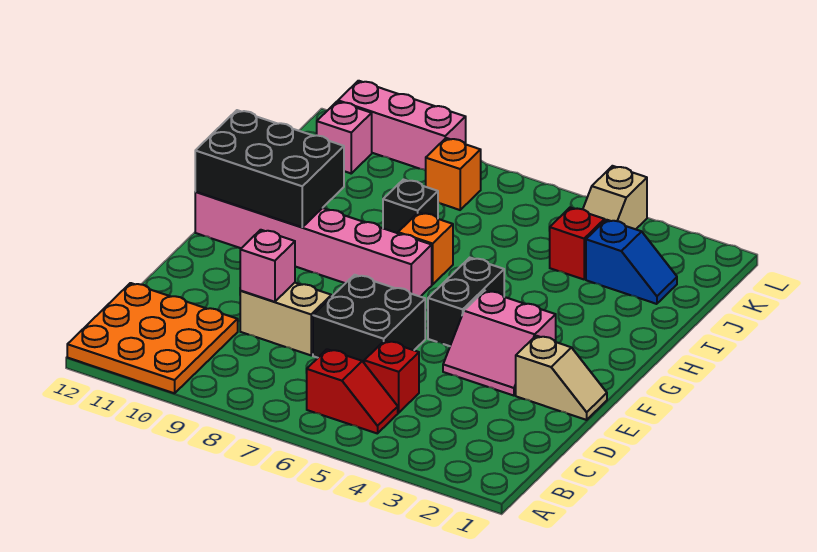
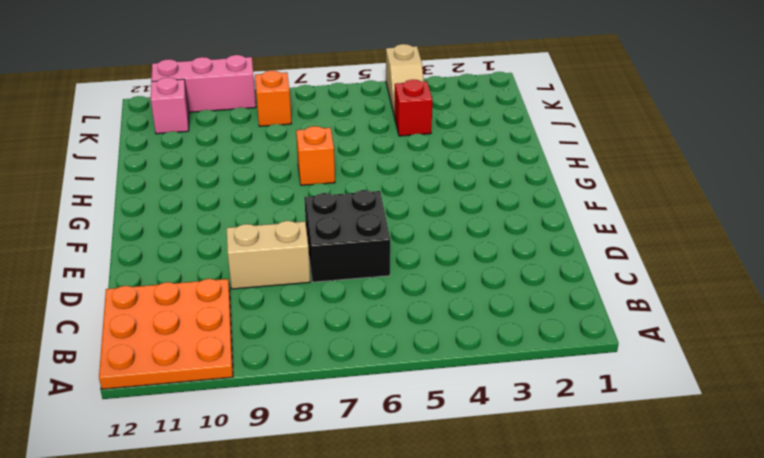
none -> red 1x2 slope [307,349,398,434]
none -> red 1x1 brick [364,341,419,413]
none -> tan 1x2 slope [516,336,607,420]

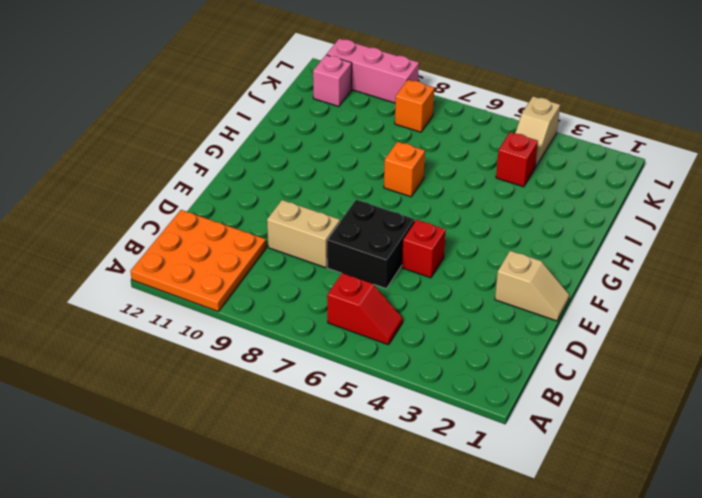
red 1x1 brick [402,220,446,278] -> red 1x1 brick moved to [364,341,419,413]
none -> pink 2x2 slope [443,291,556,396]
none -> black 1x2 brick [428,258,504,346]
none -> pink 1x6 brick [195,192,432,297]

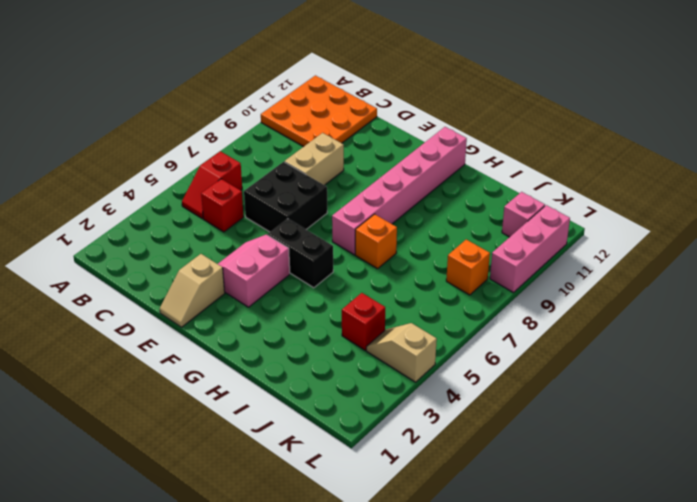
none -> black 1x1 brick [383,180,438,233]
none -> blue 1x2 slope [586,220,677,304]
none -> pink 1x1 brick [240,230,295,302]

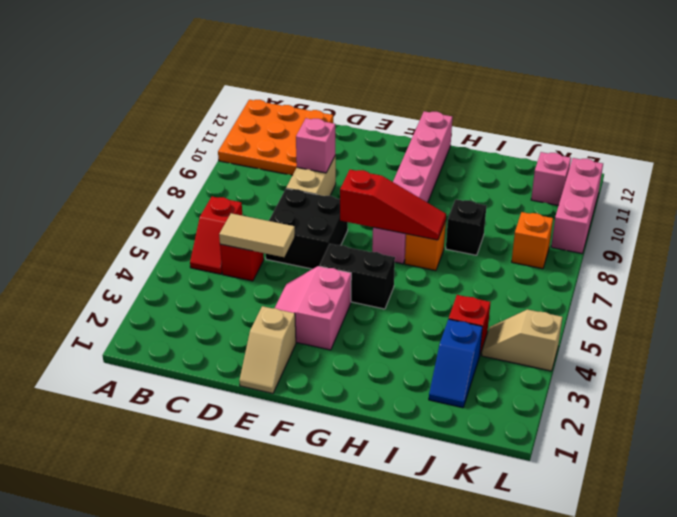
tan 1x2 tile [219,213,295,257] -> none
red 1x3 slope [340,170,446,240] -> none
none -> black 2x3 brick [195,110,344,227]

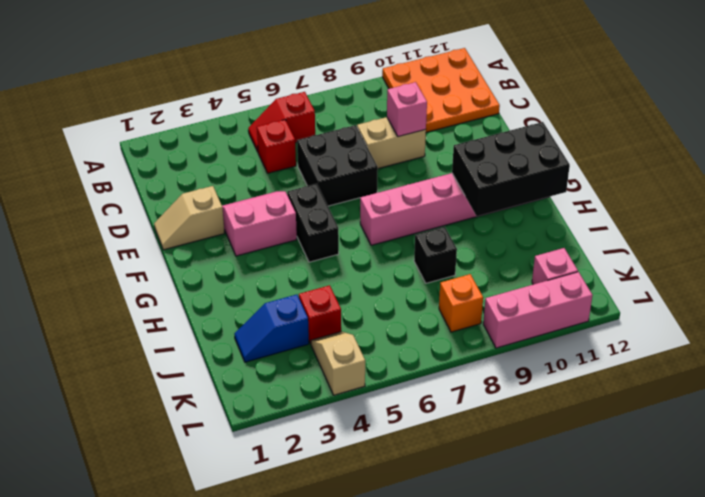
none -> orange 1x1 brick [398,212,453,285]

